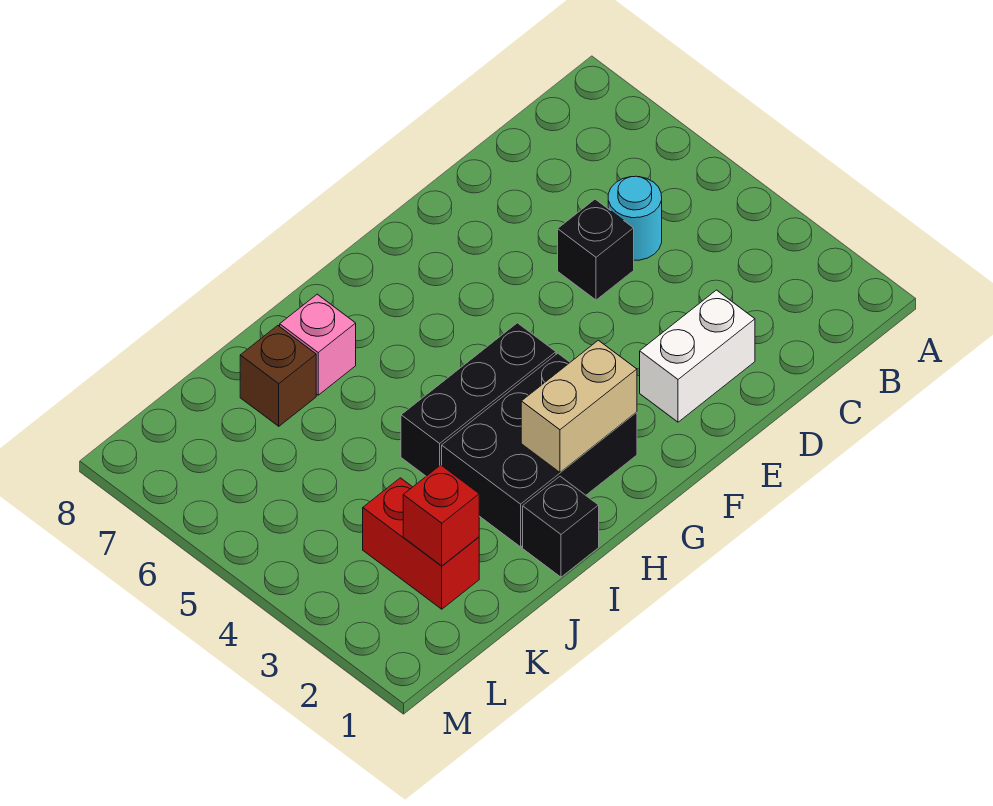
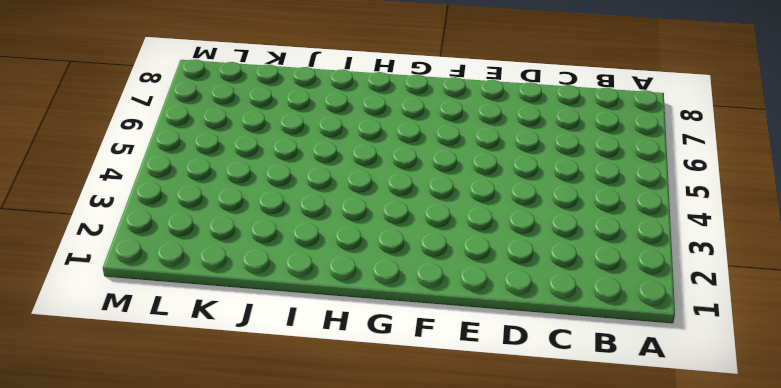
none -> cyan 1x1 round brick [608,176,662,260]
none -> white 1x2 brick [640,290,755,422]

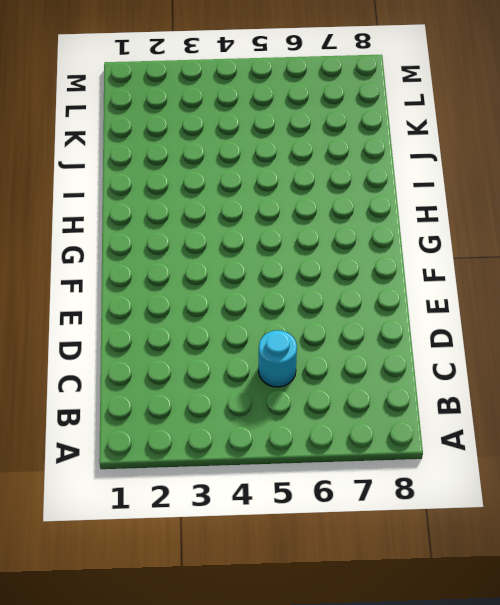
none -> white 1x2 brick [640,290,755,422]
none -> black 1x1 brick [558,199,634,300]

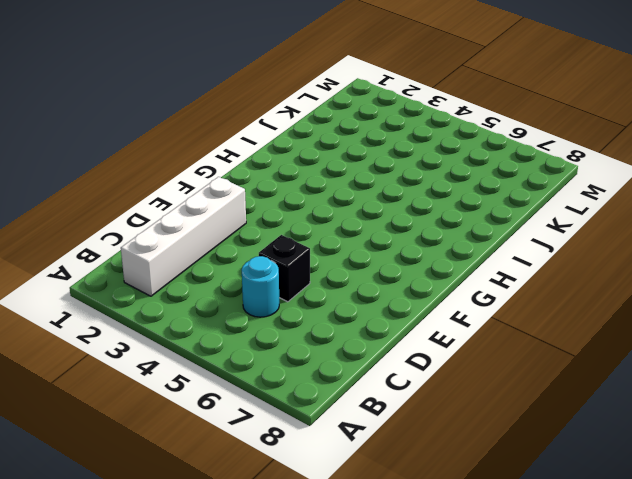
white 1x4 brick [121,177,246,296] -> white 1x2 brick [640,290,755,422]
none -> black 2x3 brick [442,353,637,547]
none -> black 1x3 brick [401,323,556,476]

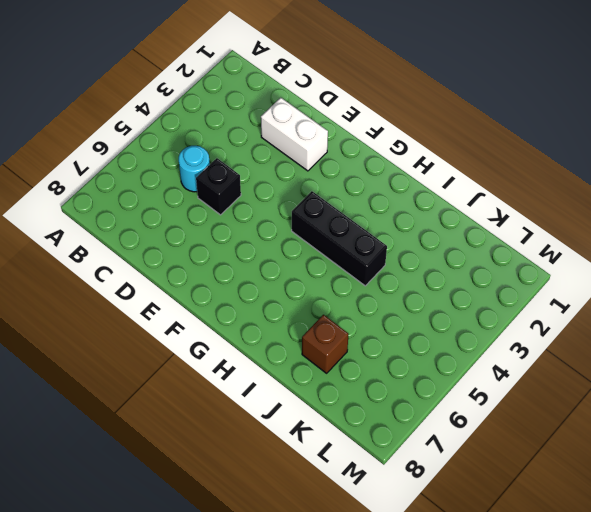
none -> black 2x3 brick [442,353,637,547]
none -> black 1x1 brick [523,476,599,577]

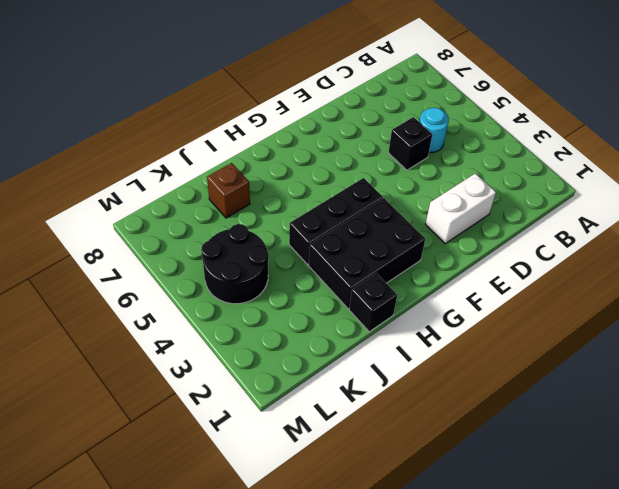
black 2x2 round brick [201,224,269,304] -> none
none -> pink 1x1 brick [280,294,356,395]
none -> red 1x2 brick [363,478,479,609]

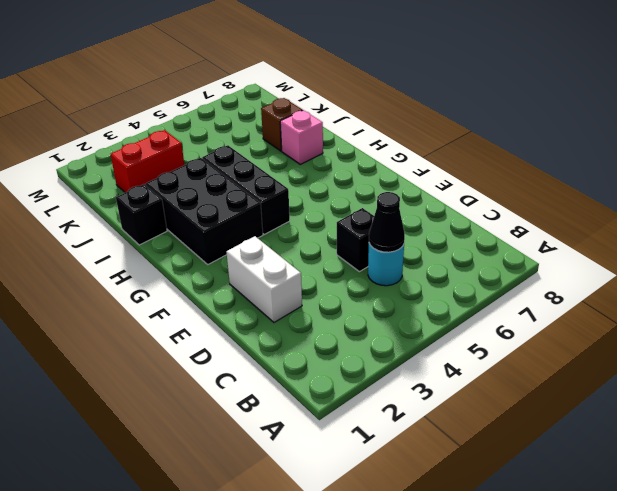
black 1x1 cone [369,192,405,252] -> none
none -> tan 1x2 brick [521,340,637,472]
none -> red 1x1 brick [403,465,479,566]

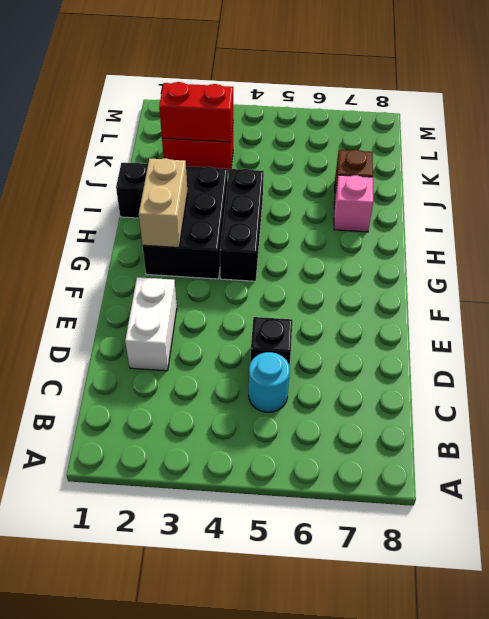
red 1x2 brick [159,82,233,142] -> red 1x1 brick [403,465,479,566]

